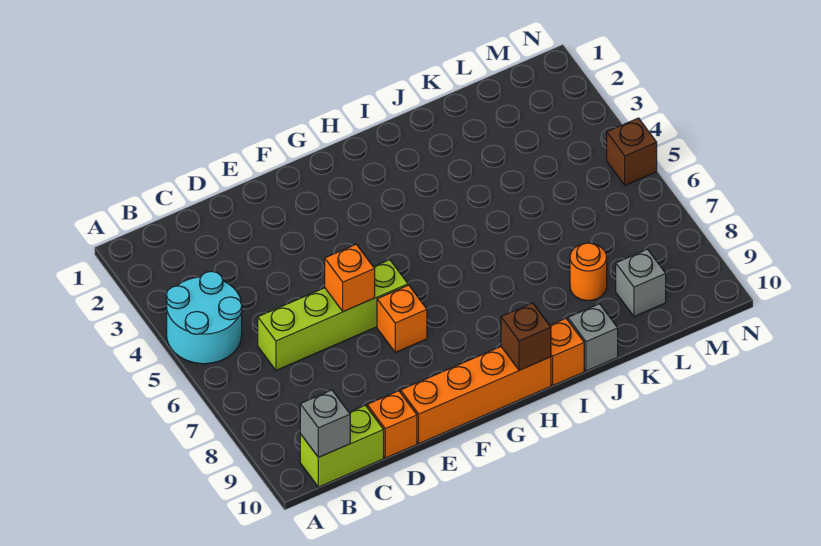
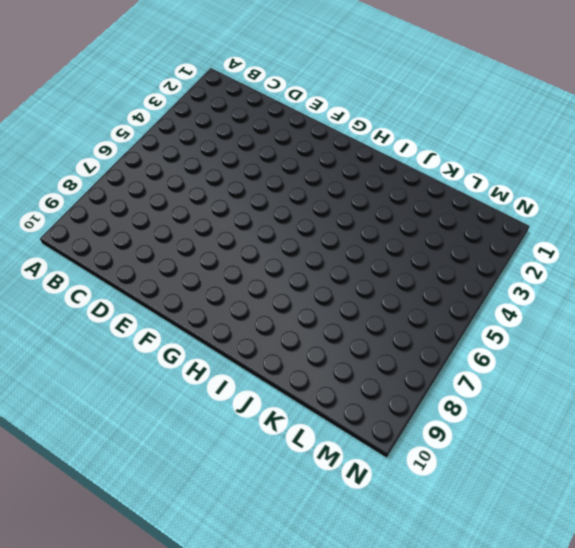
none -> cyan 2x2 round brick [166,271,242,364]
none -> lime 1x2 brick [300,405,384,487]
none -> lime 1x4 brick [258,260,408,370]

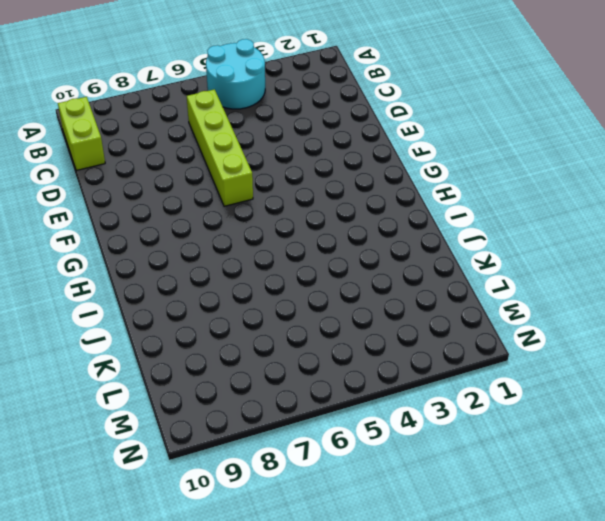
none -> orange 1x1 brick [367,391,417,458]
none -> orange 1x4 brick [401,347,551,443]
none -> orange 1x1 brick [377,285,427,352]

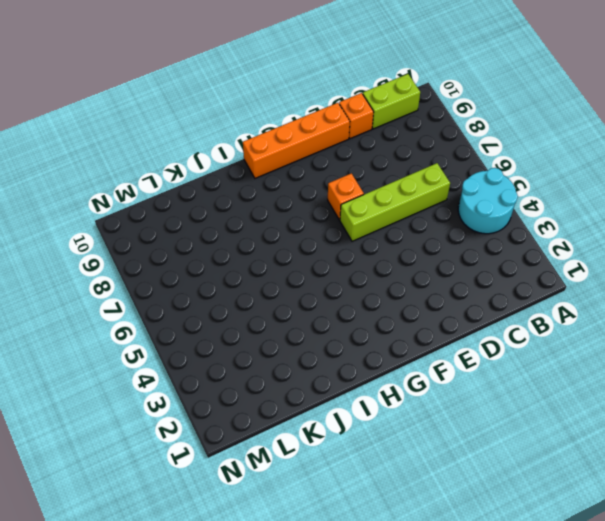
none -> orange 1x1 brick [550,318,584,385]
none -> grey 1x1 brick [568,304,618,371]
none -> orange 1x1 round brick [570,243,607,301]

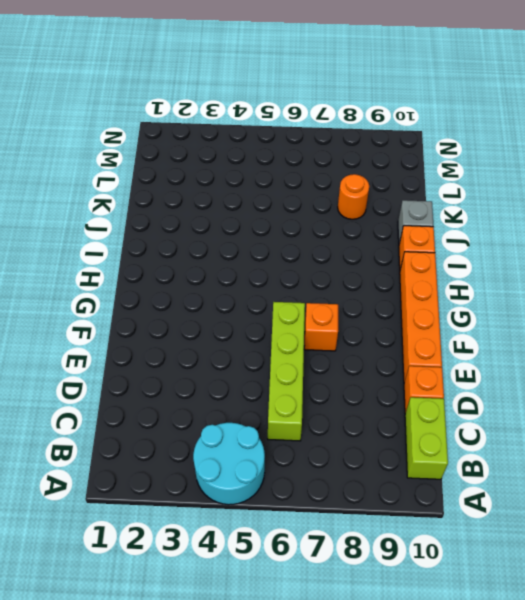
none -> grey 1x1 brick [616,249,666,316]
none -> brown 1x1 brick [607,118,657,185]
none -> grey 1x1 brick [300,390,350,457]

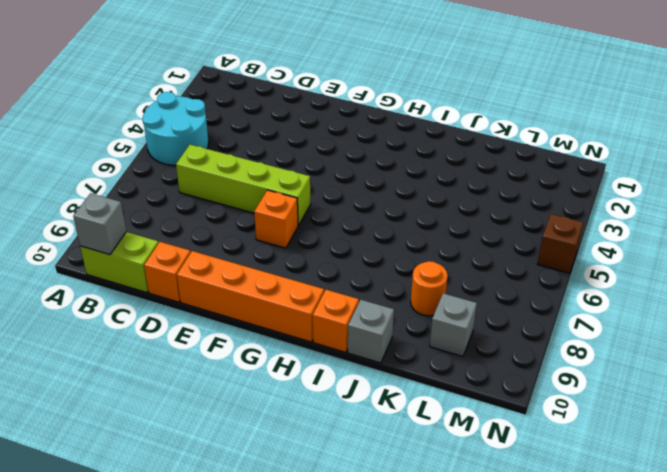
none -> orange 1x1 brick [325,244,375,312]
none -> brown 1x1 brick [501,303,551,370]

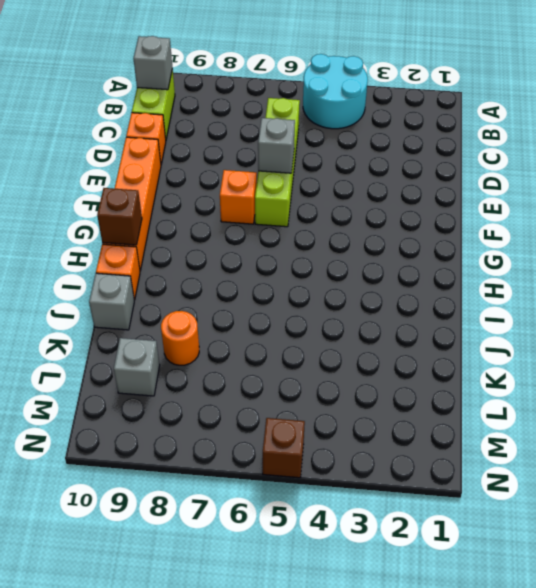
grey 1x1 brick [258,118,295,173] -> orange 1x1 brick [325,244,375,312]

